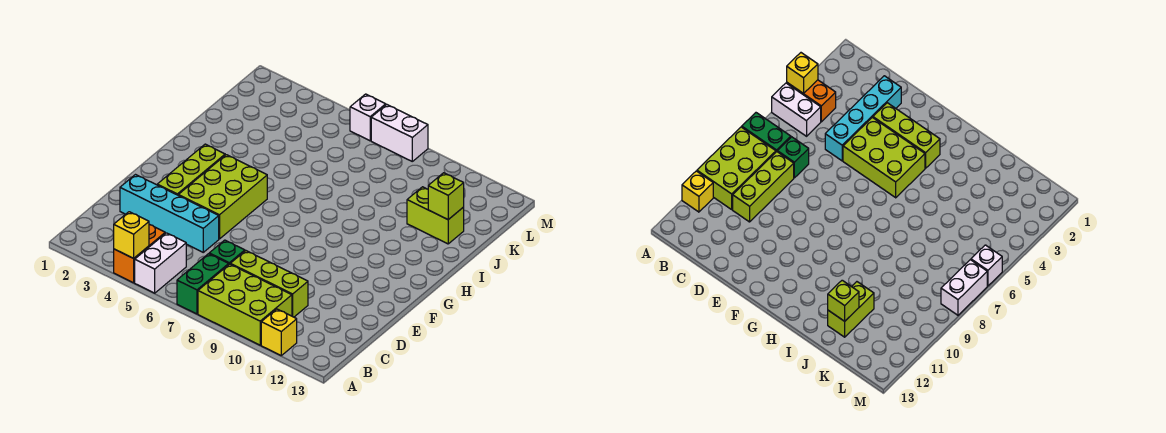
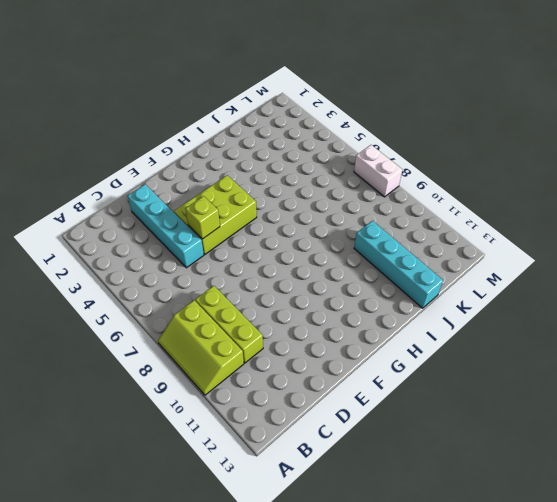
lime 2x3 slope [158,300,244,395] -> lime 2x3 brick [198,264,292,345]
lime 1x1 brick [185,196,220,239] -> lime 1x1 brick moved to [428,173,464,220]
cyan 1x4 brick [354,221,443,308] -> lime 1x2 brick [407,187,464,244]
none -> orange 1x2 brick [114,225,165,283]
none -> white 1x2 brick [135,233,186,293]
none -> green 1x2 brick [177,254,229,314]

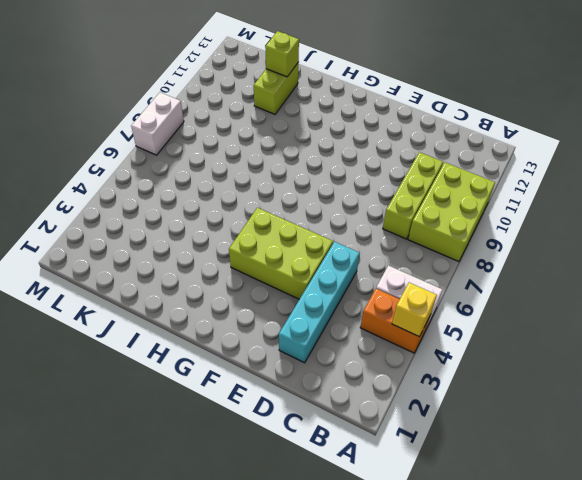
none -> green 1x2 brick [177,254,229,314]
none -> yellow 1x1 brick [261,309,297,355]
none -> green 1x1 brick [209,240,245,264]

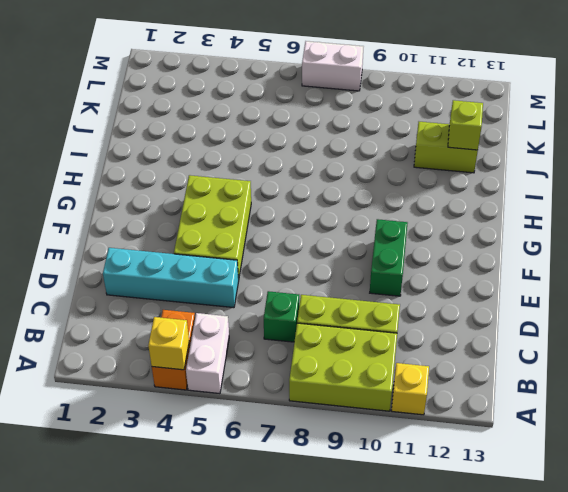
green 1x2 brick [370,219,408,296] -> green 1x2 brick moved to [177,254,229,314]
none -> lime 1x3 brick [157,144,225,195]
none -> white 1x1 brick [350,94,386,141]

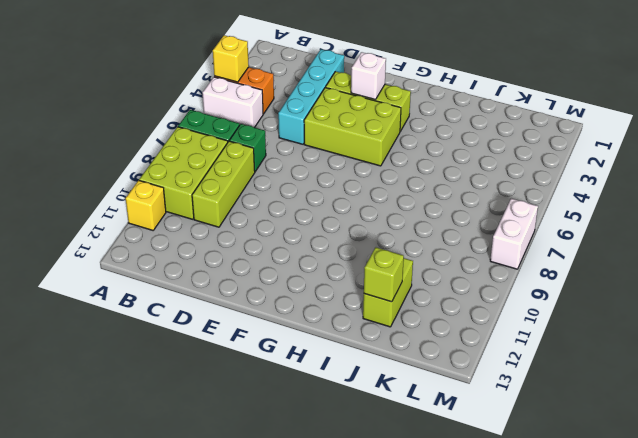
white 1x1 brick [351,52,386,100] -> white 1x1 brick moved to [350,94,386,141]

